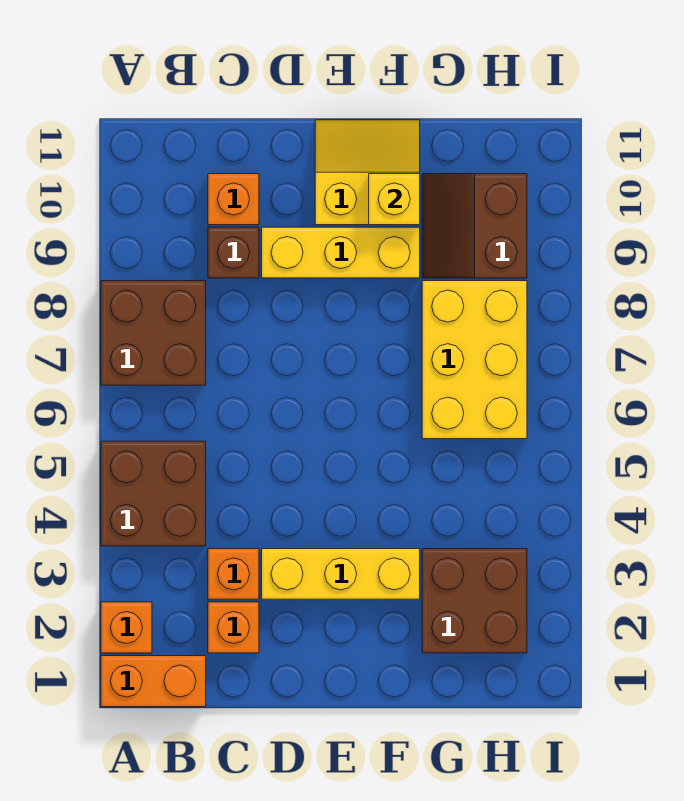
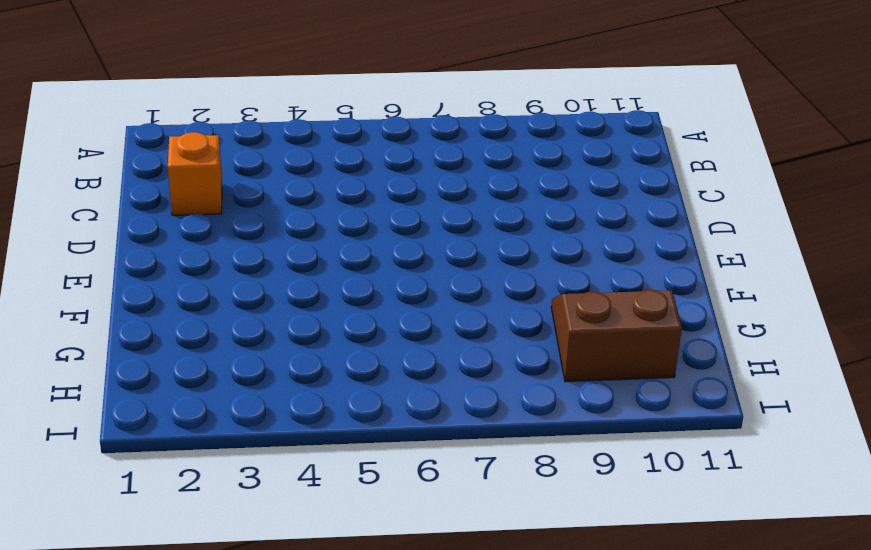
none -> orange 1x2 brick [101,656,206,707]
none -> orange 1x1 brick [101,602,152,653]
none -> brown 2x2 brick [101,441,206,546]

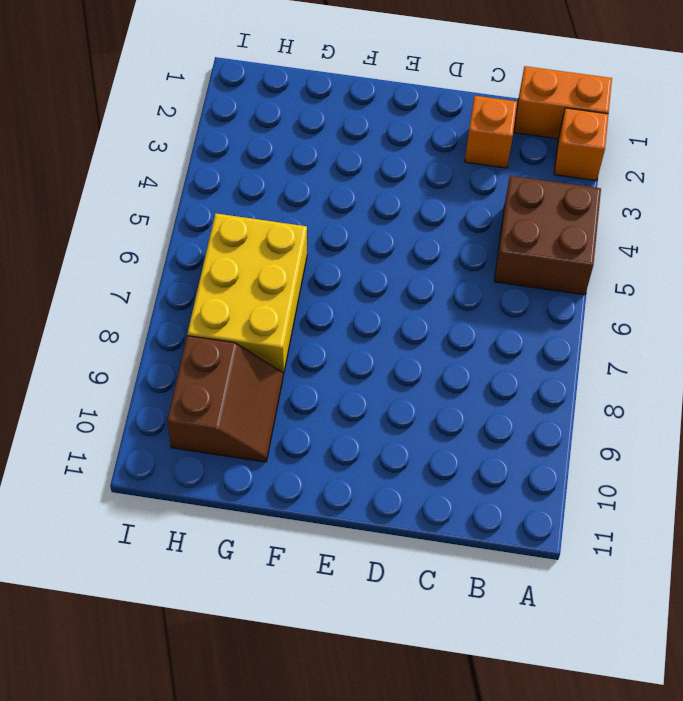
none -> brown 2x2 brick [101,281,206,385]
none -> orange 1x1 brick [208,549,259,599]
none -> brown 1x1 brick [208,227,259,278]

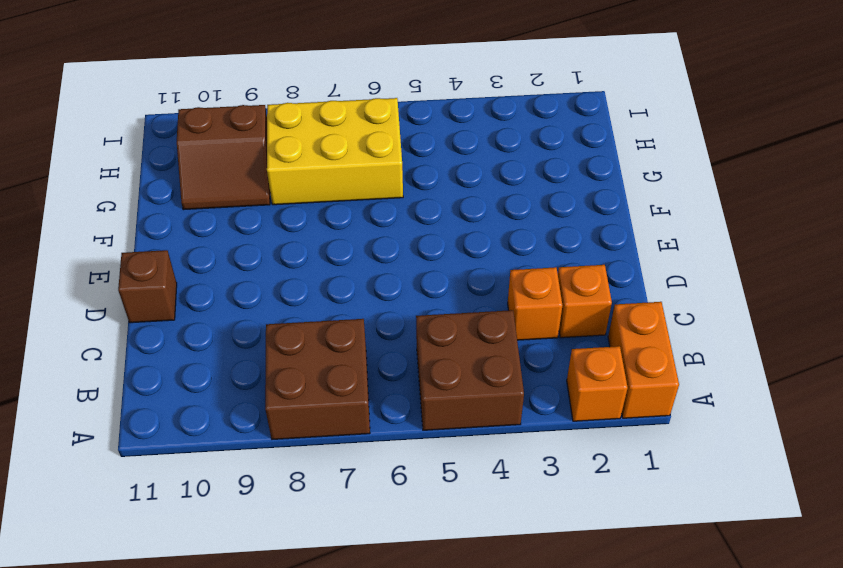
brown 1x1 brick [118,250,177,323] -> brown 1x1 brick moved to [208,227,259,278]
none -> orange 1x1 brick [208,174,259,225]
none -> yellow 1x3 brick [262,549,420,599]
none -> yellow 1x3 brick [262,227,420,278]

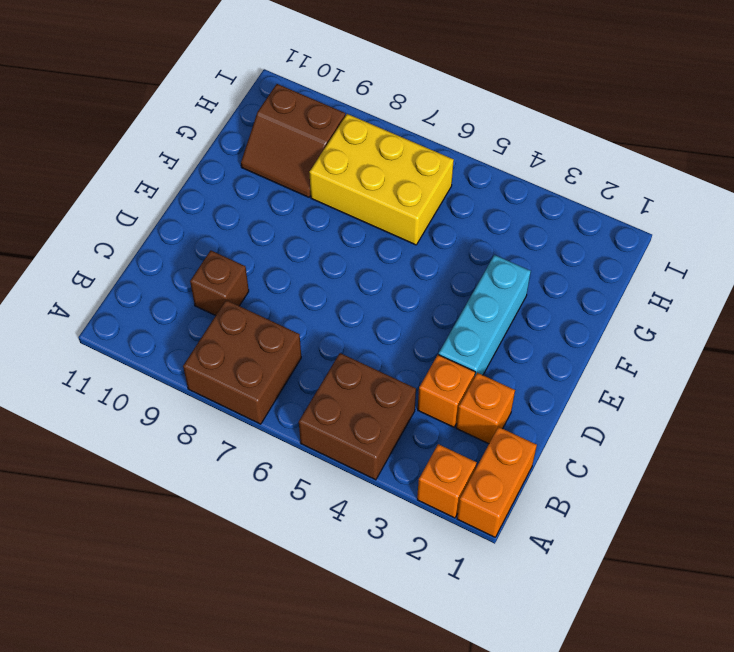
cyan 1x3 brick [439,255,531,376] -> yellow 1x3 brick [262,549,420,599]
none -> orange 1x1 brick [208,174,259,225]
none -> yellow 1x3 brick [262,227,420,278]
none -> yellow 2x2 slope [315,120,420,225]

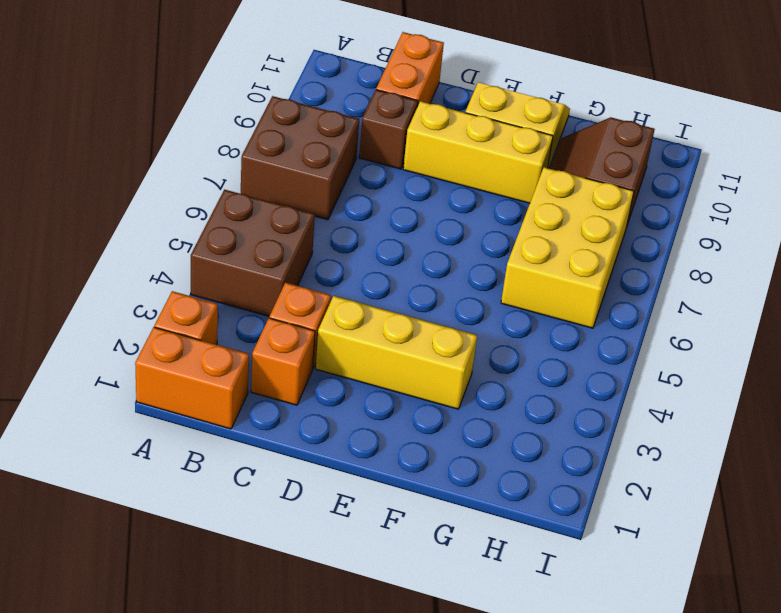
orange 1x2 brick [376,32,444,107] -> orange 1x1 brick [208,174,259,225]
none -> brown 2x2 brick [422,549,527,653]
none -> yellow 1x1 brick [369,174,420,225]

